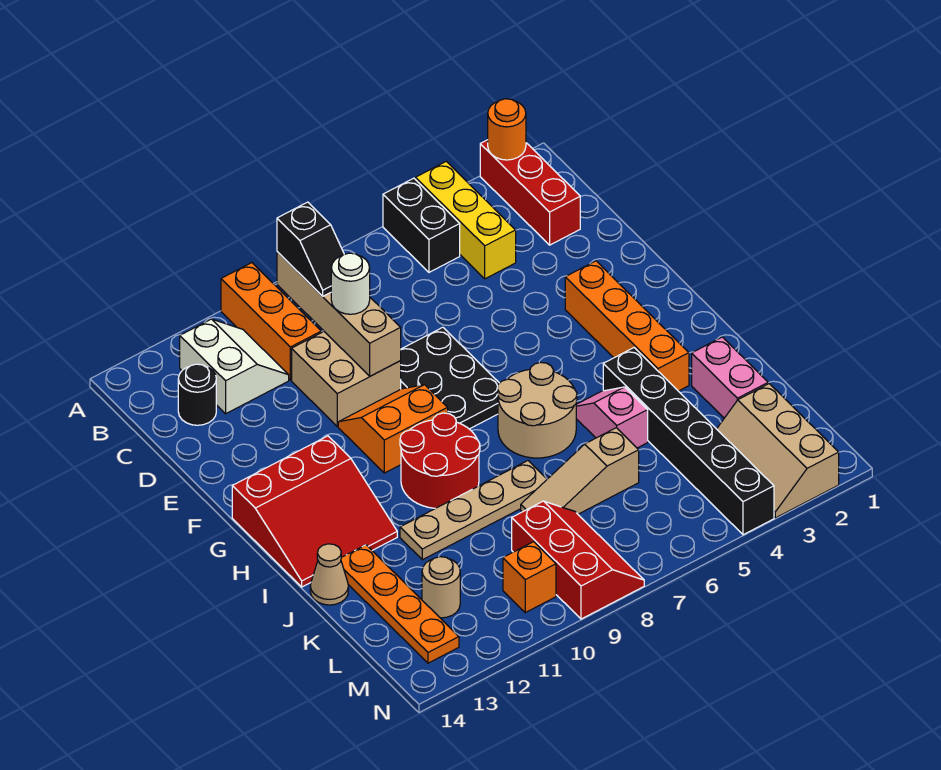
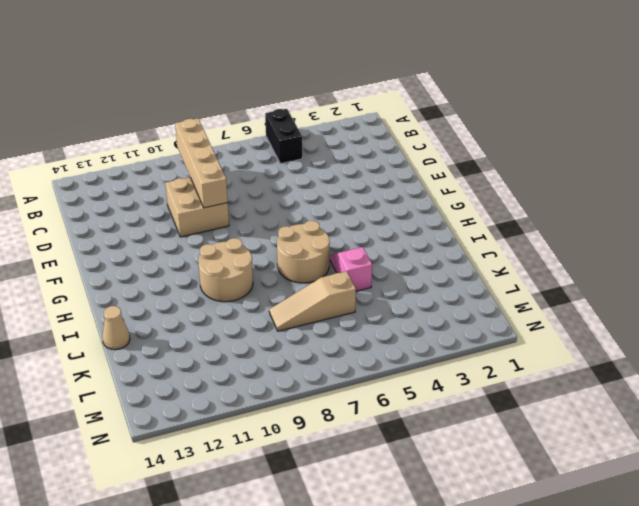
tan 2x2 round brick [198,238,253,302] -> red 2x2 round brick [400,413,480,508]
none -> red 1x3 brick [480,140,580,245]
none -> yellow 1x3 brick [415,161,516,279]
none -> orange 1x3 brick [221,263,321,380]

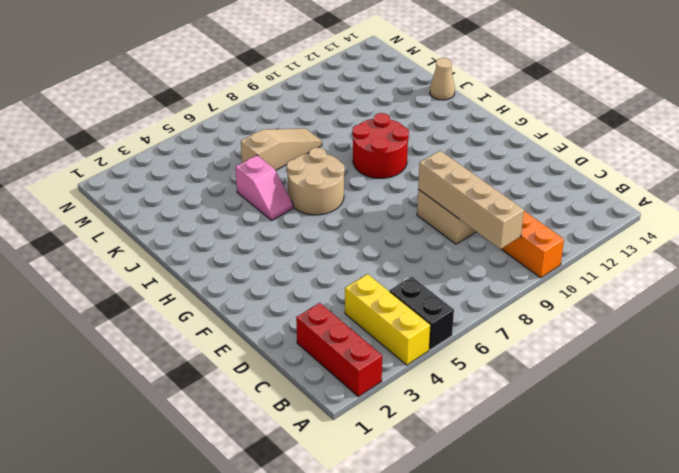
none -> white 2x2 slope [180,319,289,414]
none -> black 1x1 round brick [178,364,216,425]
none -> black 2x3 plate [400,327,499,429]

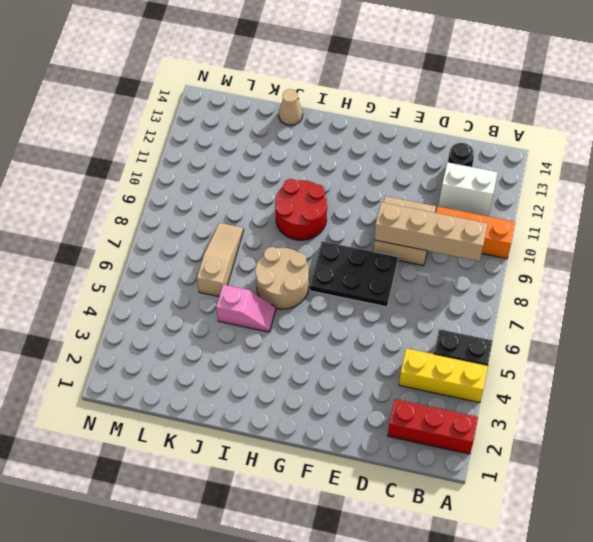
none -> orange 1x4 brick [565,261,689,391]
none -> orange 2x2 slope [338,385,448,473]
none -> red 3x3 slope [232,436,397,587]

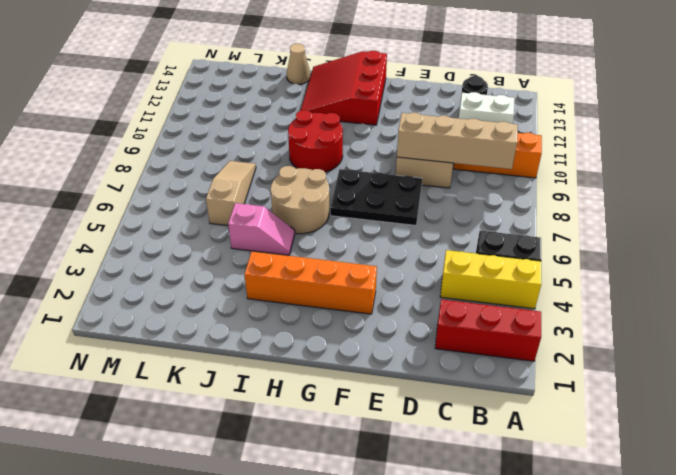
none -> orange 2x2 slope [338,385,448,473]
none -> black 1x6 brick [603,348,774,535]
none -> pink 1x2 brick [692,337,768,418]

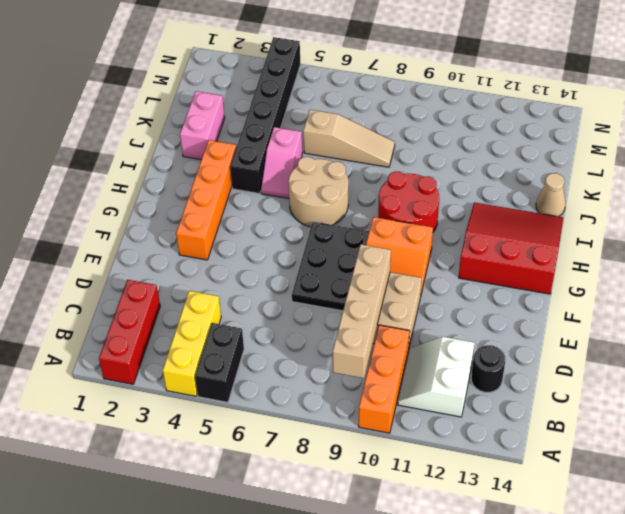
none -> tan 1x4 plate [400,461,547,560]
none -> orange 1x4 plate [341,545,459,663]
none -> tan 2x3 slope [717,384,839,518]

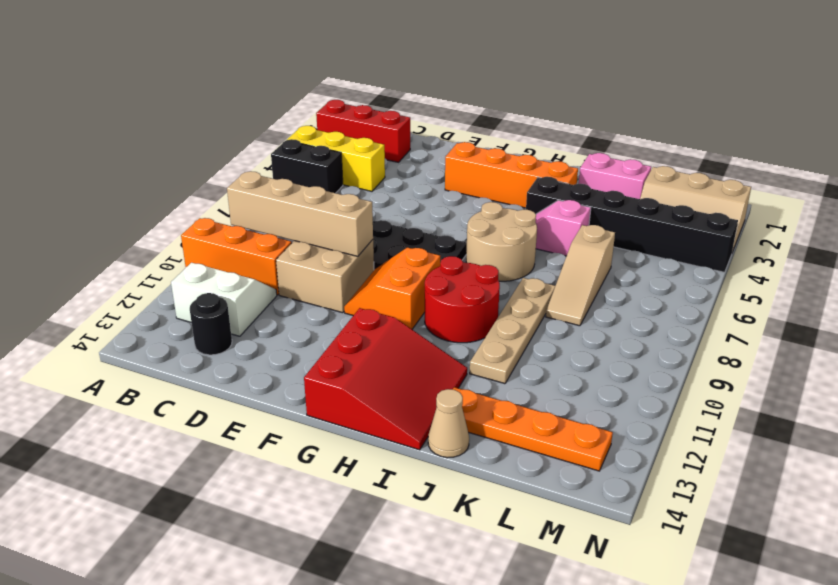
none -> red 2x3 slope [512,501,644,619]
none -> tan 1x1 round brick [422,557,460,618]
none -> orange 1x1 brick [503,542,556,613]

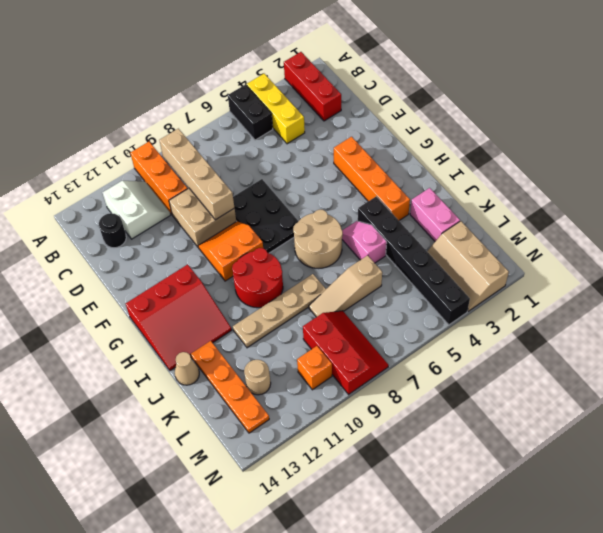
none -> orange 1x1 round brick [488,99,526,160]
none -> black 1x2 slope [277,202,344,296]
none -> white 1x1 round brick [331,253,370,314]

